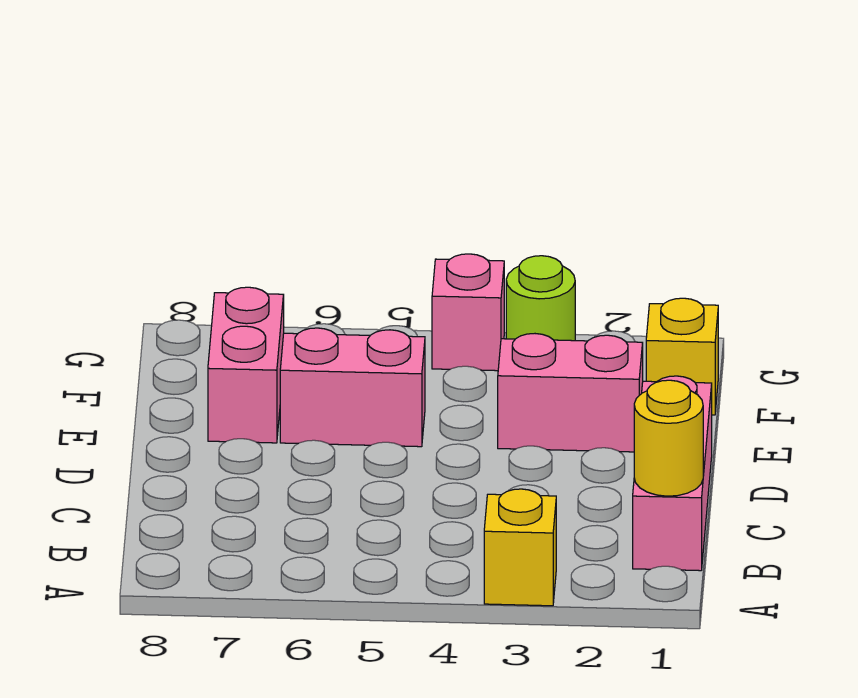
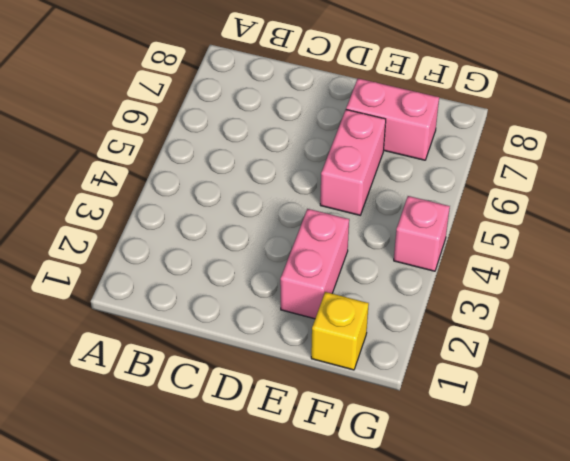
none -> yellow 1x1 brick [484,489,556,606]
none -> pink 1x3 brick [633,376,712,571]

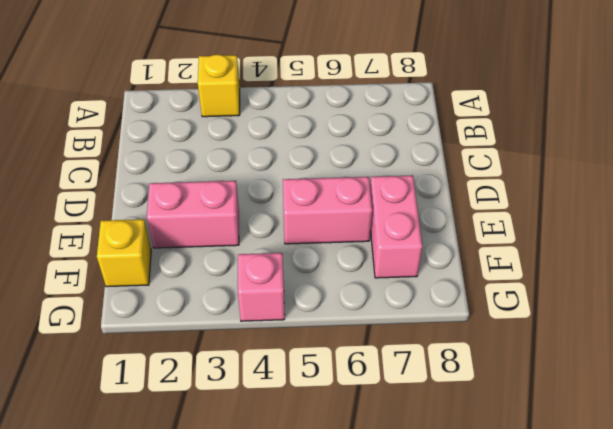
none -> pink 1x3 brick [633,376,712,571]
none -> lime 1x1 round brick [506,256,575,341]

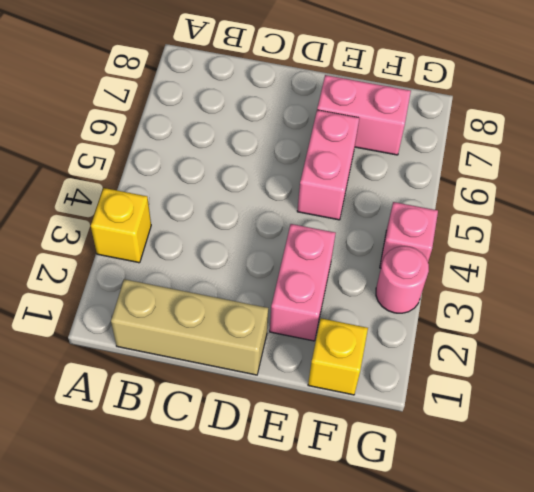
tan 1x3 brick [111,279,268,375] -> pink 1x3 brick [633,376,712,571]
pink 1x1 round brick [376,246,429,313] -> lime 1x1 round brick [506,256,575,341]
none -> yellow 1x1 round brick [634,380,703,496]

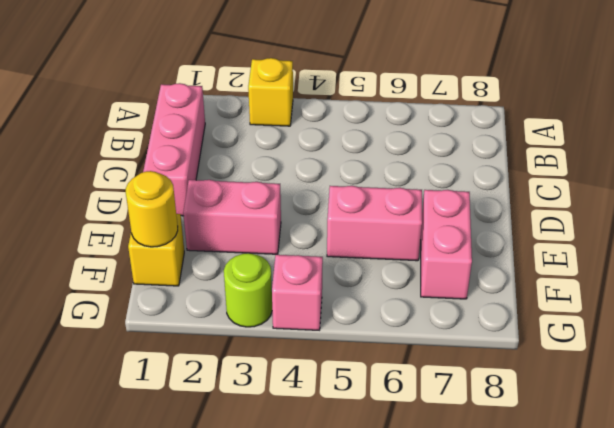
yellow 1x1 round brick [126,171,178,247] -> yellow 1x1 round brick moved to [634,380,703,496]

